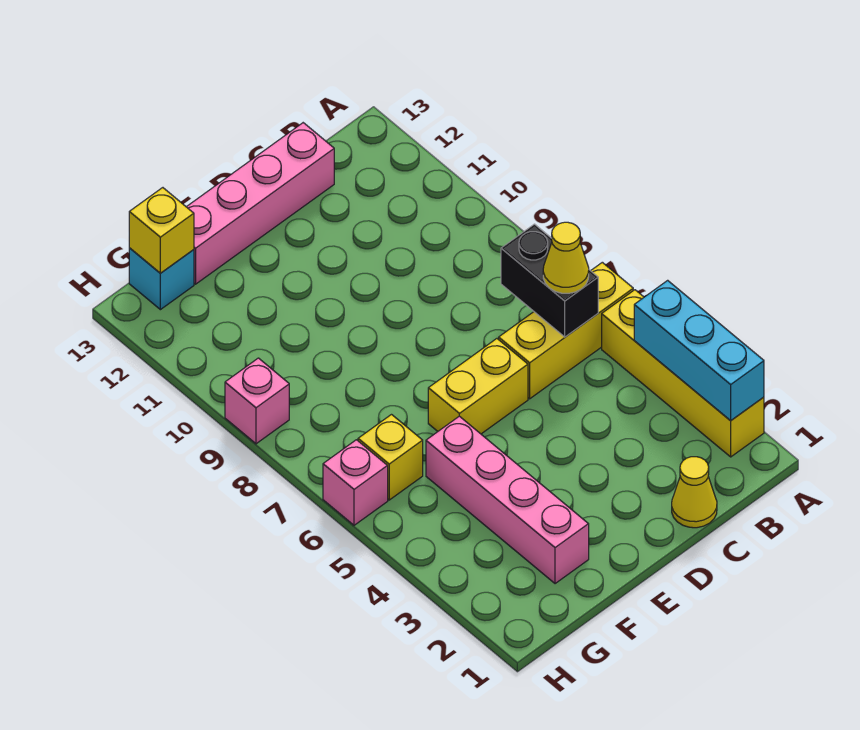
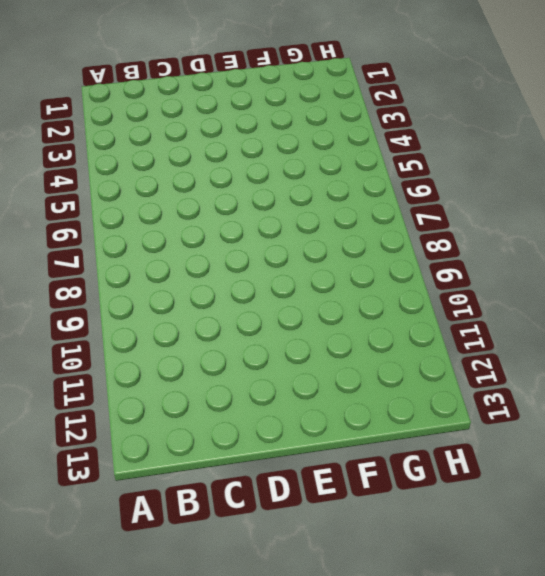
none -> yellow 1x4 brick [602,290,764,457]
none -> yellow 1x3 brick [499,262,633,399]
none -> yellow 1x1 cone [672,457,717,528]

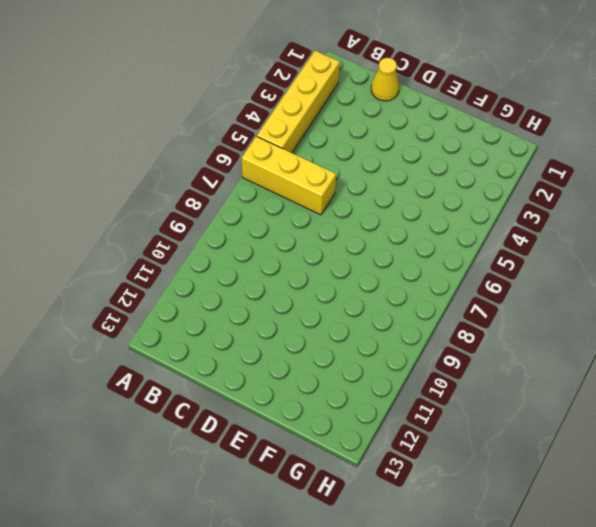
none -> pink 1x4 brick [187,123,334,284]
none -> yellow 1x2 brick [428,339,528,434]
none -> pink 1x4 brick [426,416,589,584]

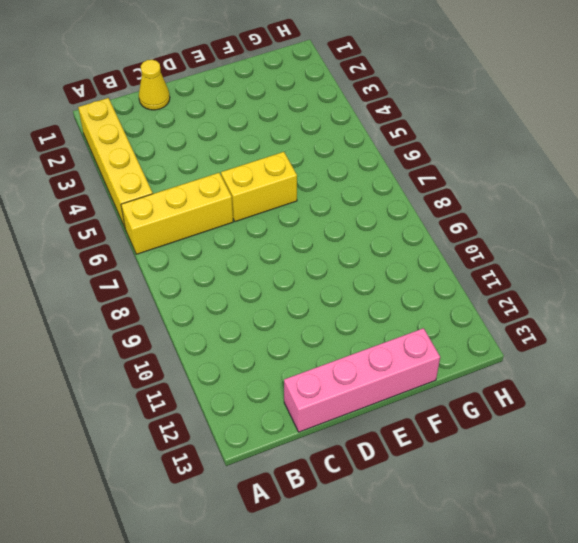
none -> pink 1x4 brick [426,416,589,584]
none -> yellow 1x1 brick [358,415,423,500]
none -> cyan 1x1 brick [129,248,194,310]

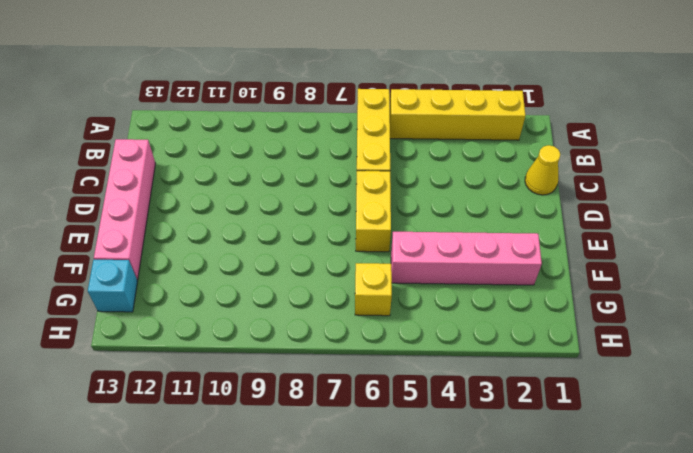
none -> pink 1x1 brick [323,440,388,525]
none -> pink 1x1 brick [225,358,289,444]
none -> cyan 1x3 brick [634,280,764,421]

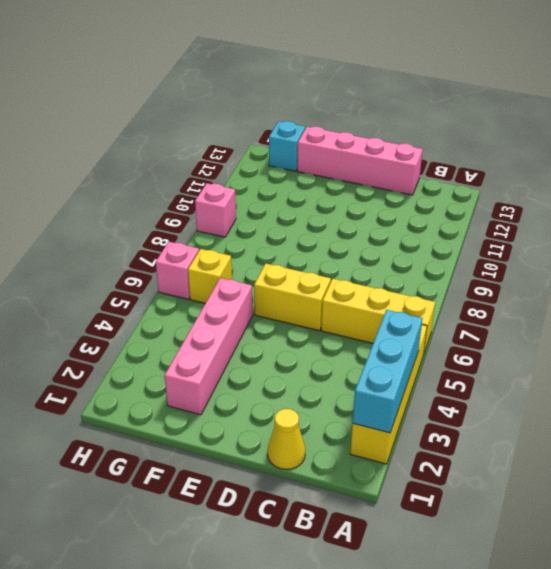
none -> black 1x2 brick [501,224,598,337]
none -> yellow 1x1 brick [129,188,194,273]
none -> yellow 1x1 cone [543,222,589,293]

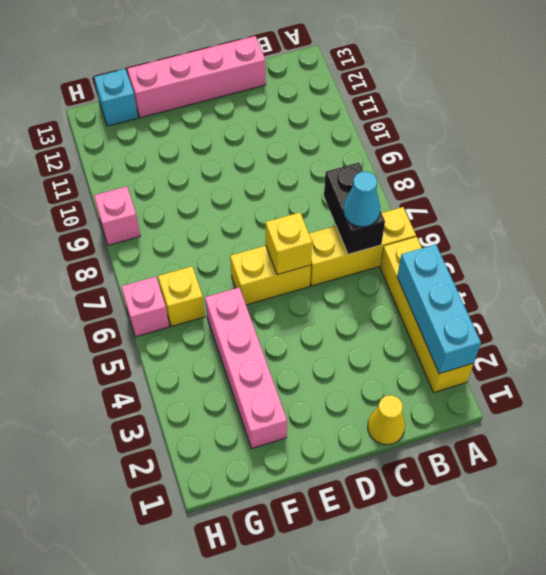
cyan 1x1 cone [343,172,380,227] -> yellow 1x1 cone [543,222,589,293]
yellow 1x1 brick [266,212,312,275] -> yellow 1x1 brick moved to [129,188,194,273]

